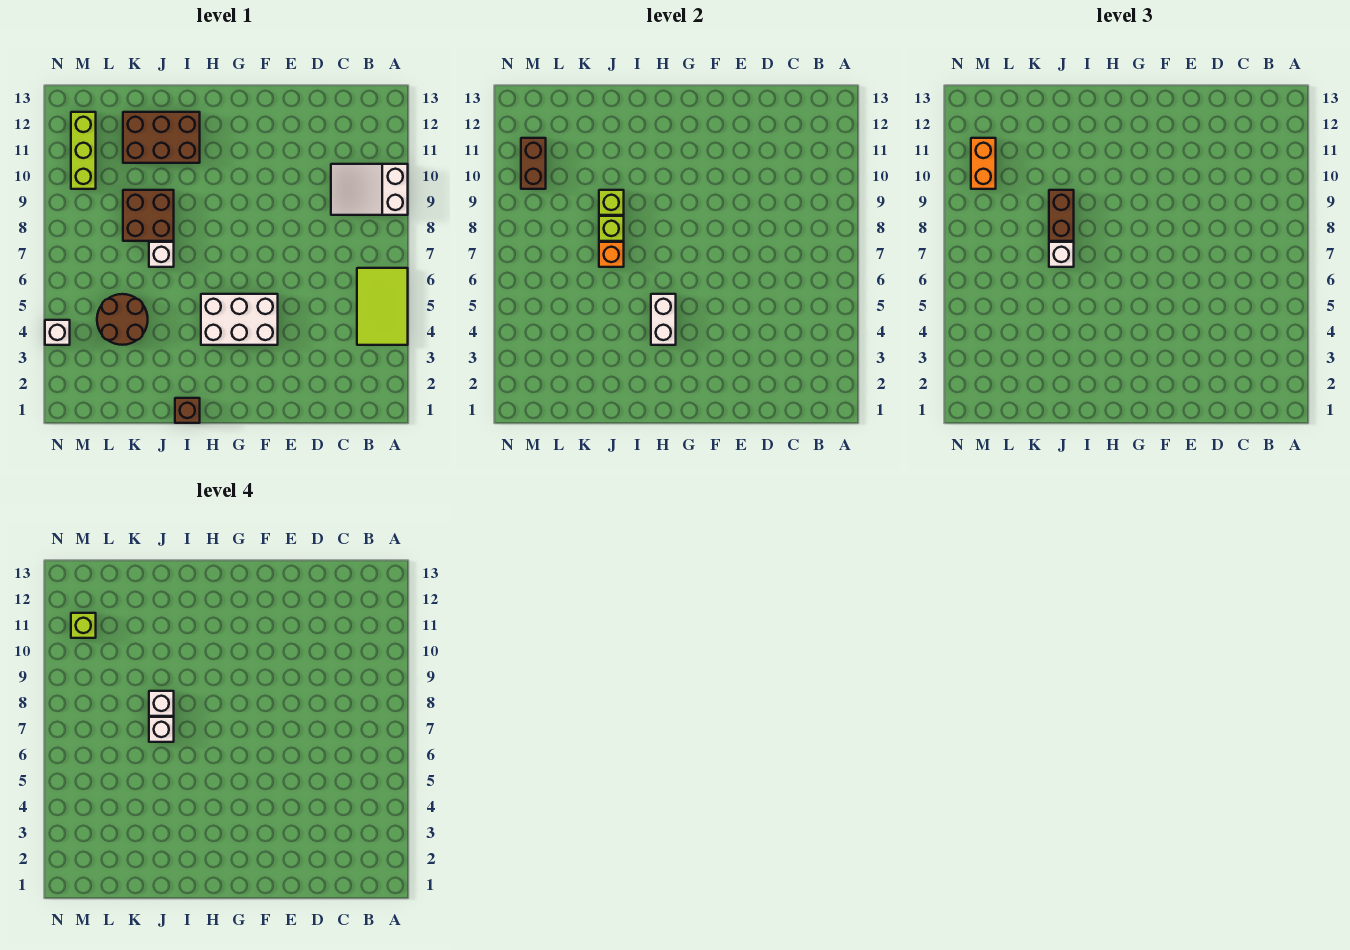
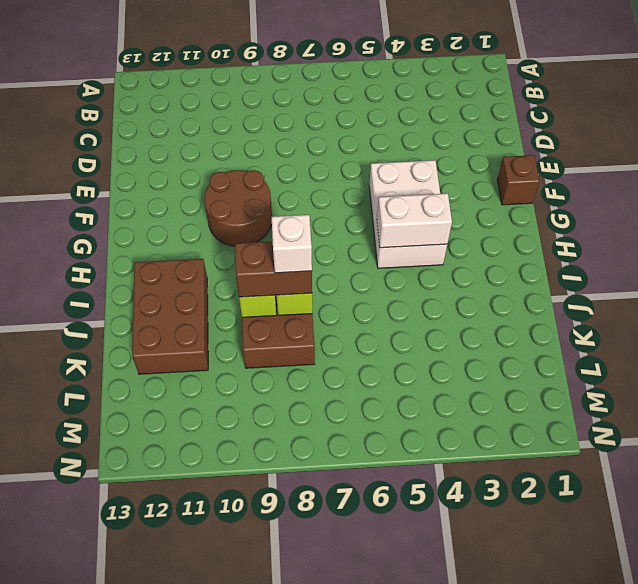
brown 1x1 brick [497,155,540,205] -> brown 1x1 brick moved to [175,398,200,423]
brown 2x2 round brick [204,170,272,246] -> brown 2x2 round brick moved to [97,294,148,345]
none -> lime 2x3 tile [357,268,408,345]
none -> white 2x3 slope [331,164,408,215]
none -> white 1x1 brick [149,242,174,267]

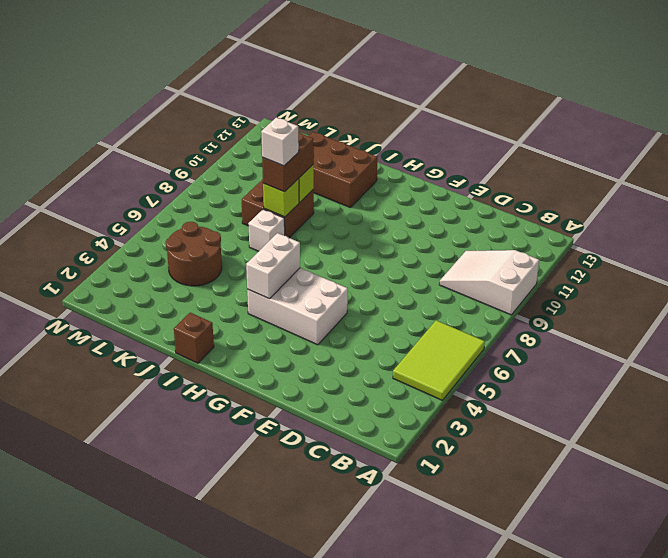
none -> lime 1x3 brick [71,112,96,189]
none -> white 1x1 brick [45,320,70,345]
none -> orange 1x1 brick [599,242,624,267]

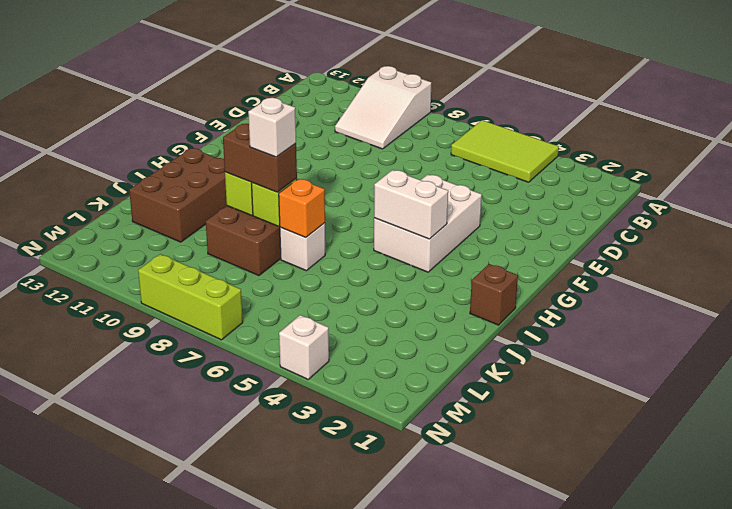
lime 1x3 brick [138,254,243,340] -> lime 1x3 brick moved to [71,112,96,189]
none -> brown 2x2 round brick [97,294,148,345]
none -> brown 1x2 brick [521,138,546,189]
none -> white 1x1 brick [1049,242,1074,267]

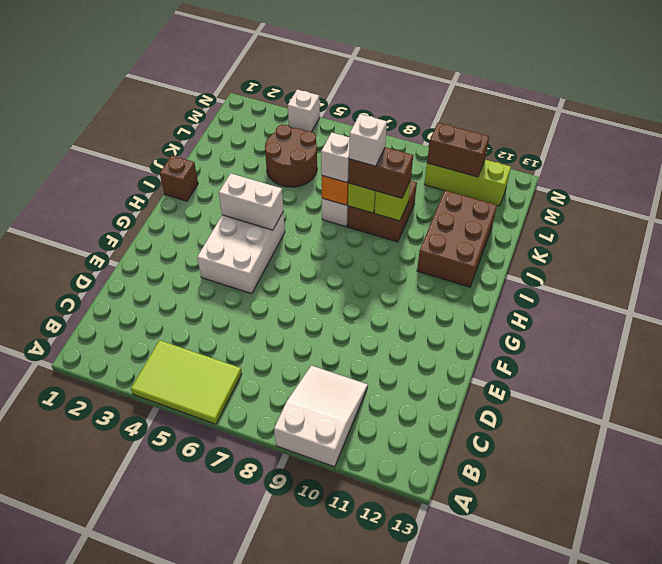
none -> orange 1x2 brick [971,138,996,189]
none -> white 1x1 brick [149,717,174,742]
none -> lime 1x1 brick [71,613,96,638]

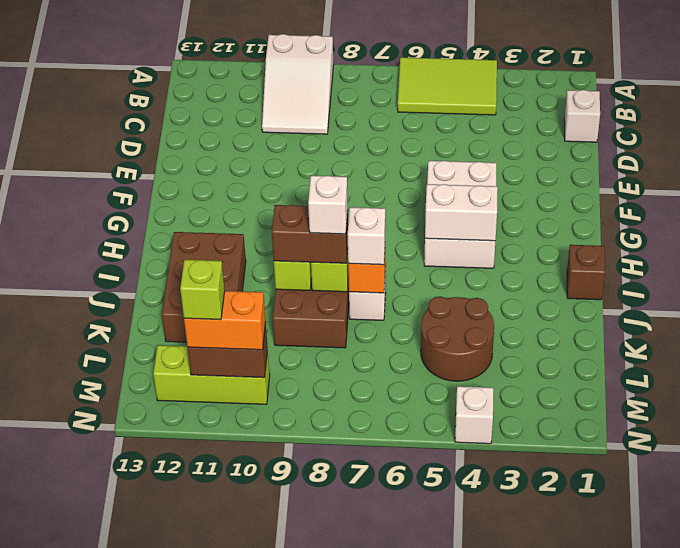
white 1x1 brick [564,90,600,142] -> white 1x1 brick moved to [149,717,174,742]

